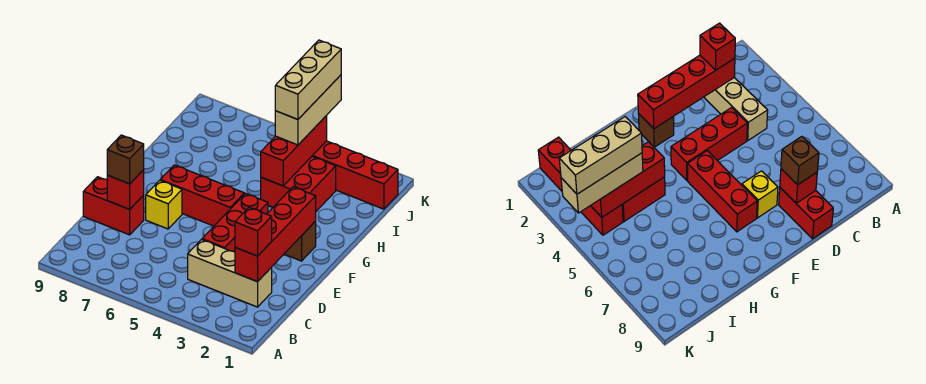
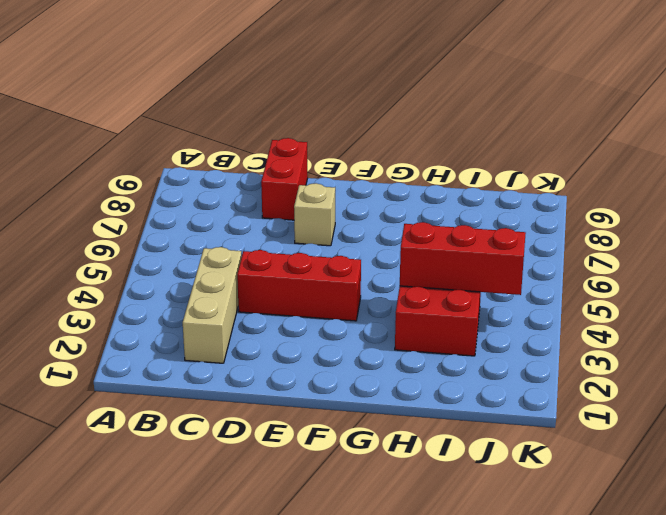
tan 1x1 brick [294,183,335,246] -> yellow 1x1 brick [146,180,182,229]
none -> brown 1x1 brick [285,222,316,261]
none -> red 1x3 brick [160,165,244,226]
none -> red 1x4 brick [312,141,398,209]

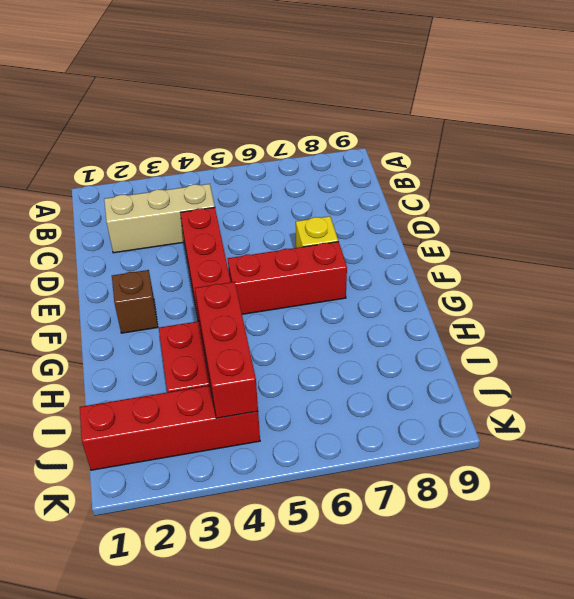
none -> red 1x2 brick [83,177,144,235]
none -> red 1x4 brick [235,187,316,282]
none -> red 1x1 brick [107,170,144,209]

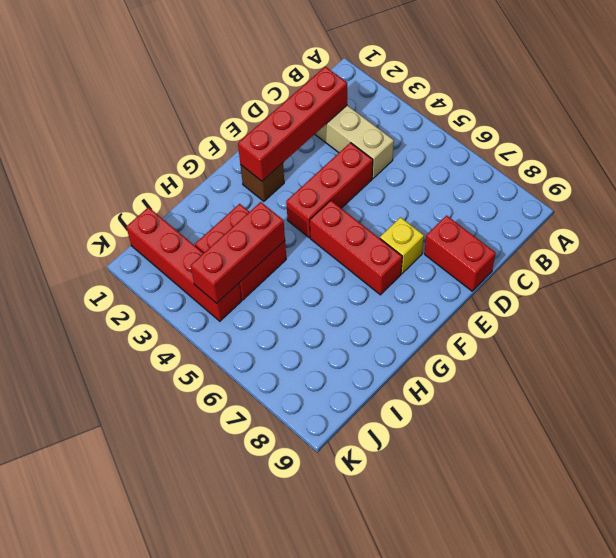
none -> red 1x1 brick [107,170,144,209]
none -> red 1x1 brick [235,207,272,256]
none -> brown 1x1 brick [107,135,144,184]

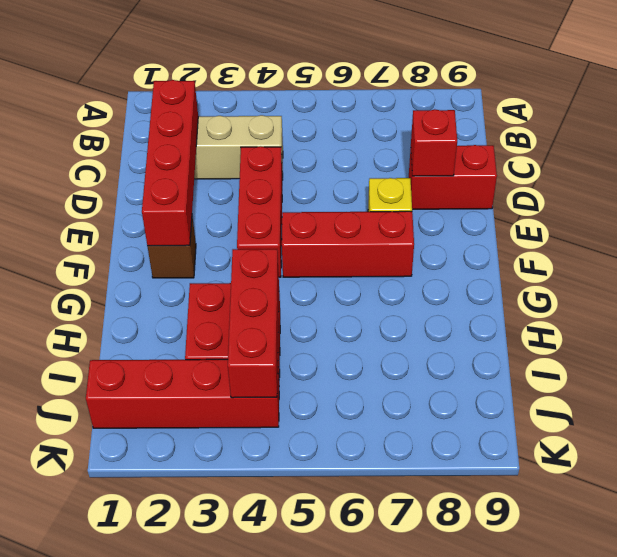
none -> red 1x1 brick [235,207,272,256]
none -> brown 1x1 brick [107,135,144,184]
none -> tan 1x3 brick [275,75,341,145]

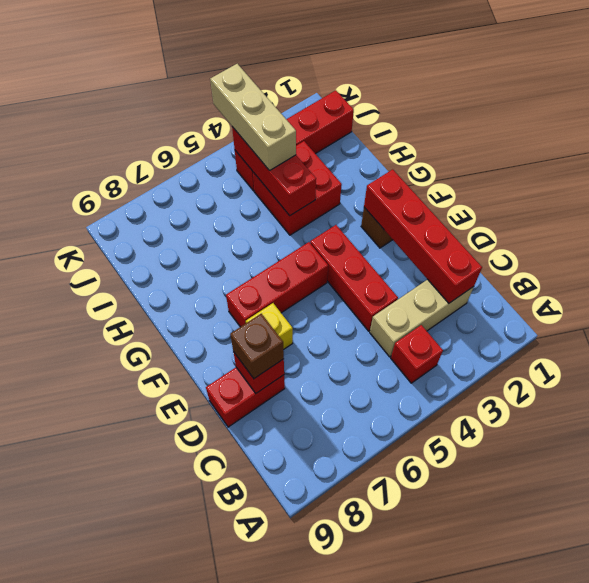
red 1x1 brick [391,325,443,383] -> red 1x1 brick moved to [235,207,272,256]
none -> tan 1x3 brick [275,40,341,119]

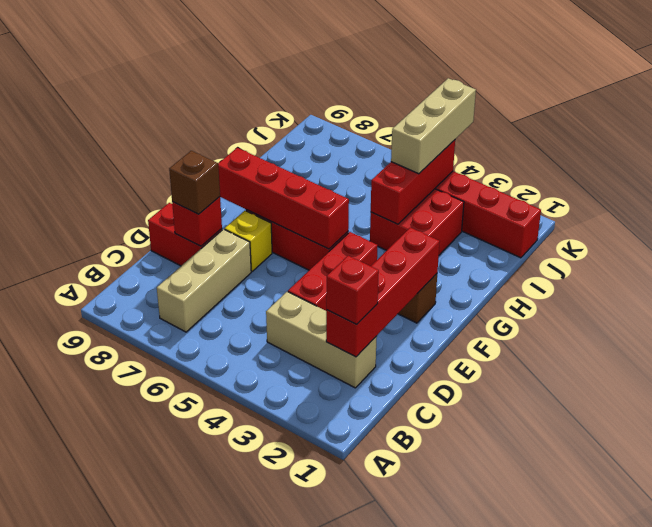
tan 1x3 brick [157,229,251,332] -> tan 1x3 brick moved to [275,40,341,119]
red 1x4 brick [218,148,349,249] -> none

